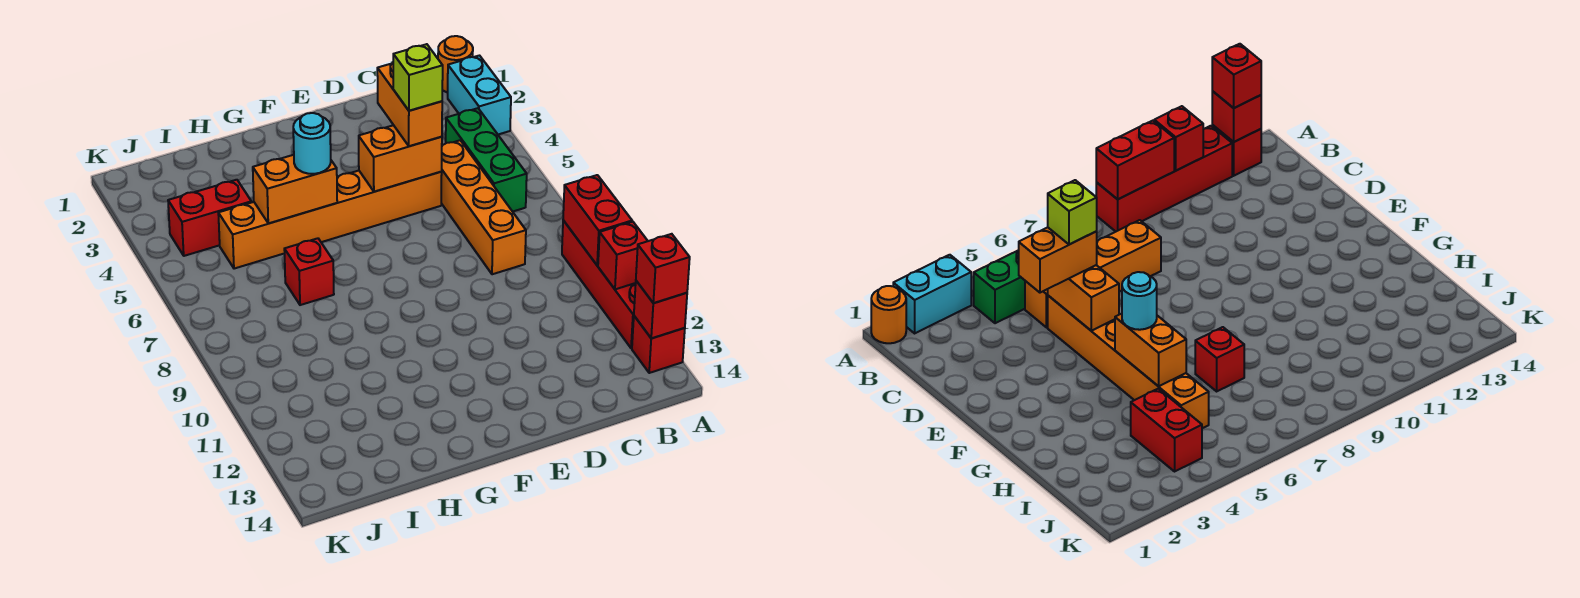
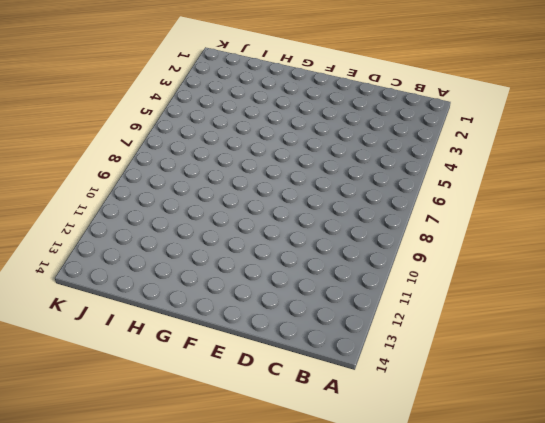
none -> orange 1x1 round brick [438,36,473,93]
none -> cyan 1x2 brick [448,56,511,134]
none -> red 1x4 brick [562,220,636,348]

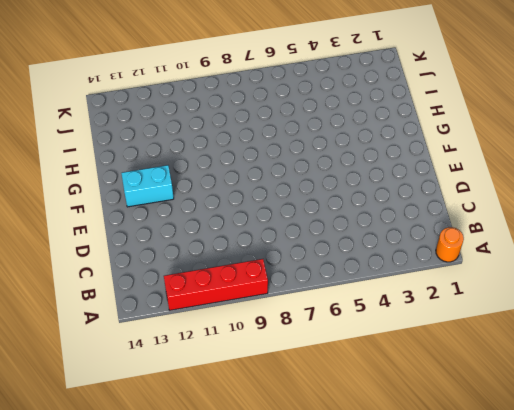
cyan 1x2 brick [121,165,174,207] -> cyan 1x2 brick moved to [448,56,511,134]
none -> red 1x1 brick [632,316,685,373]
none -> green 1x3 brick [446,108,527,212]
none -> orange 1x4 brick [441,140,526,274]

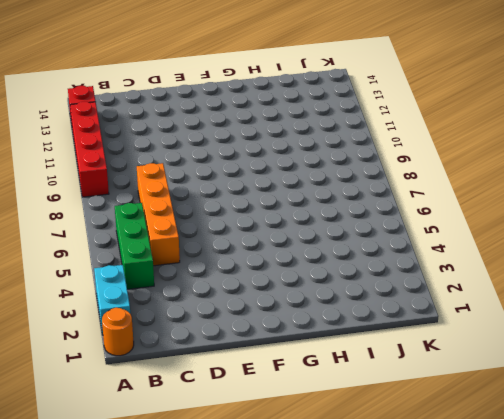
none -> orange 1x6 brick [218,171,442,269]
none -> red 1x1 brick [284,238,334,305]
none -> red 1x2 brick [168,180,251,256]

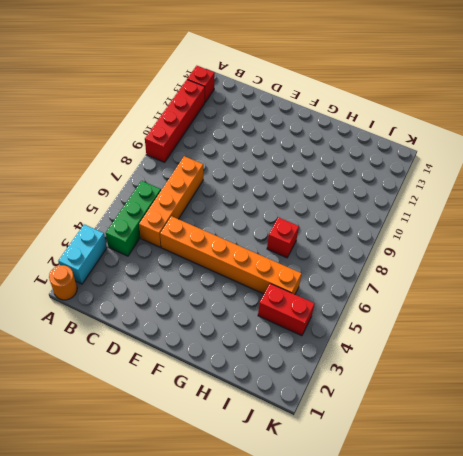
none -> red 1x2 brick [563,175,632,265]
none -> red 1x1 brick [598,222,647,289]
none -> red 1x1 brick [634,281,687,338]

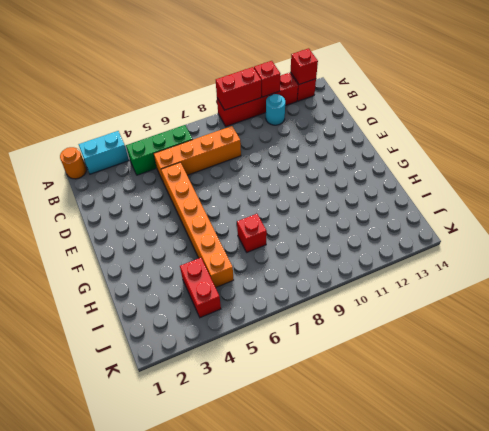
cyan 1x1 round brick [266,94,285,125] -> cyan 1x1 round brick moved to [293,113,331,174]
none -> orange 1x2 brick [359,125,442,192]
none -> orange 1x2 brick [253,155,337,223]
none -> red 1x1 brick [636,234,690,303]

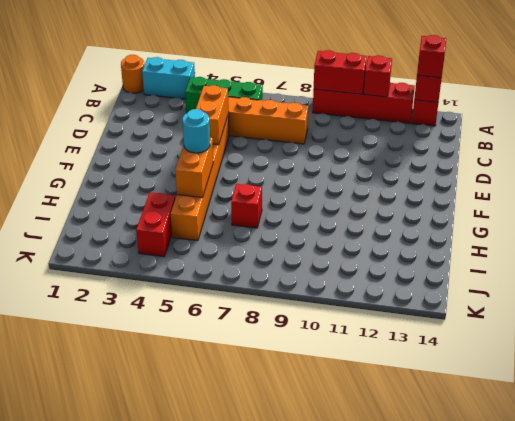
none -> orange 1x2 brick [377,63,442,146]
none -> lime 1x1 brick [393,44,443,111]

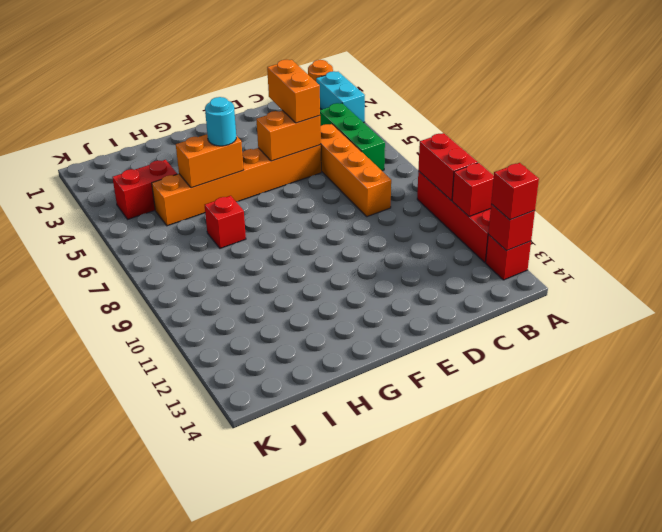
none -> lime 1x1 brick [393,44,443,111]

